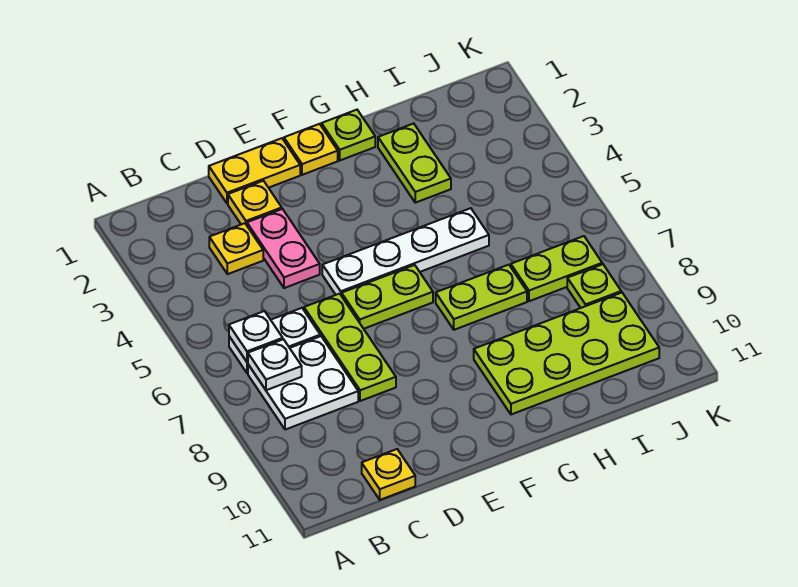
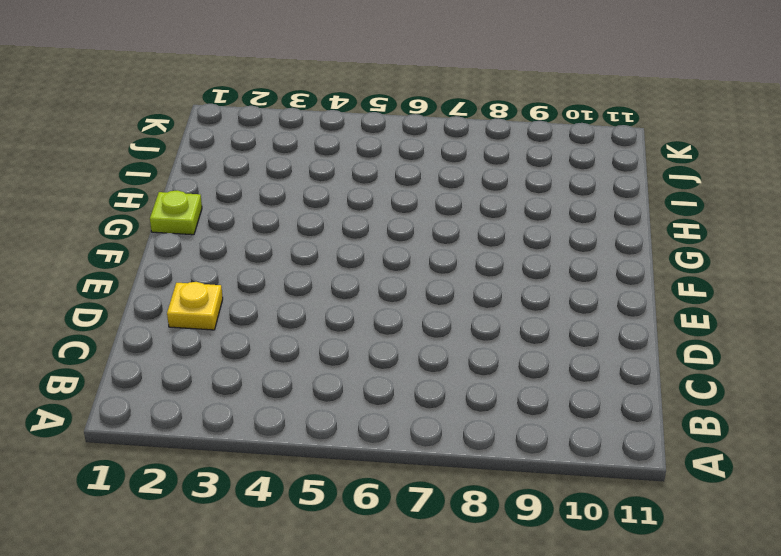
none -> white 1x2 plate [229,308,320,373]
none -> white 2x2 plate [248,336,358,430]
none -> yellow 1x1 plate [209,223,263,274]

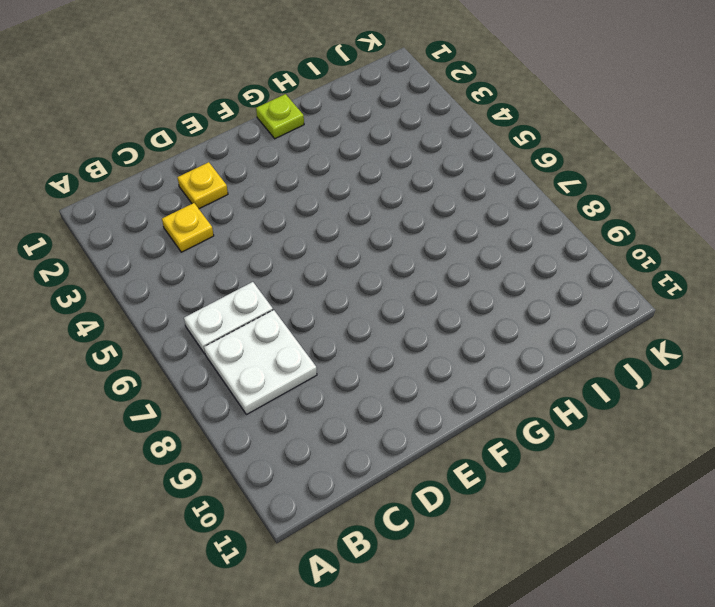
none -> yellow 1x1 plate [362,449,415,500]
none -> yellow 1x2 plate [209,138,300,203]
none -> pink 1x2 plate [247,209,320,288]

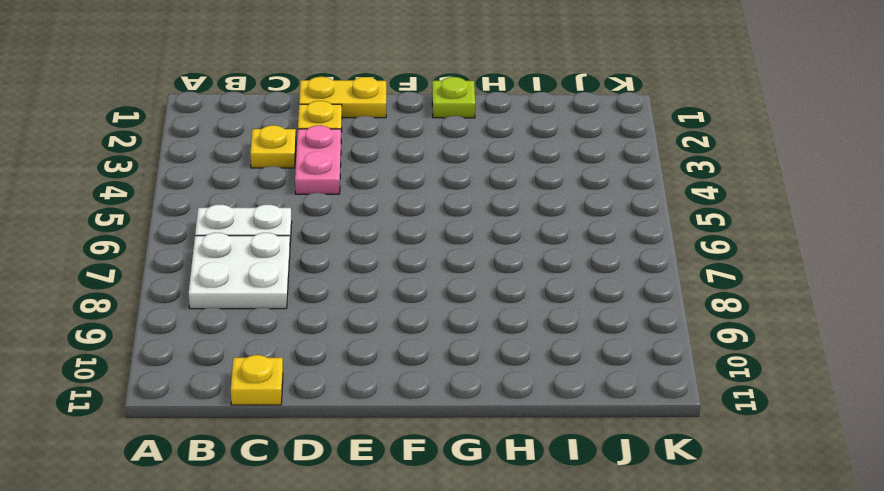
none -> lime 1x3 plate [304,294,396,401]
none -> white 1x4 plate [322,208,489,296]
none -> lime 1x2 plate [342,265,433,329]

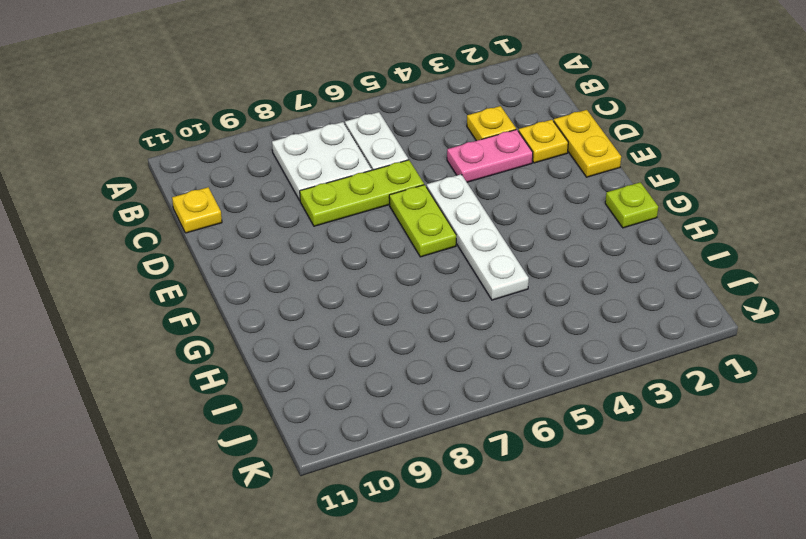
none -> yellow 1x1 plate [284,124,338,175]
none -> lime 1x2 plate [436,265,527,330]
none -> lime 2x4 plate [474,292,659,414]

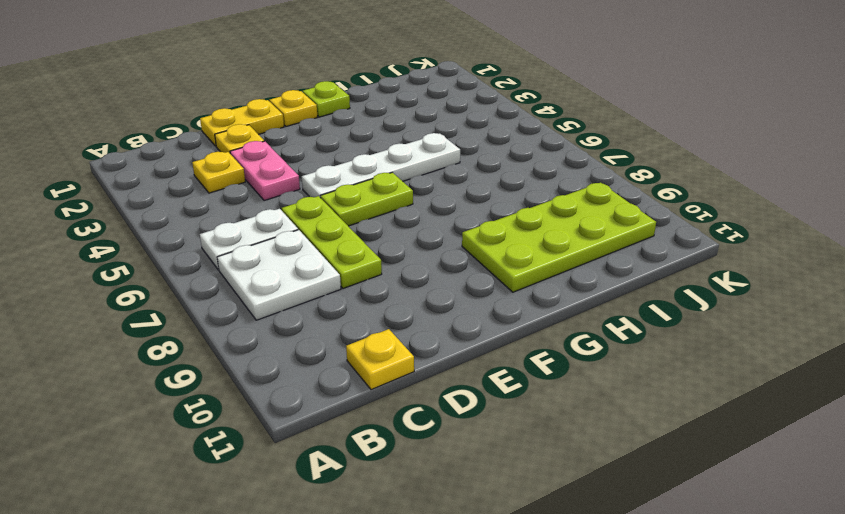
none -> lime 1x2 plate [436,265,527,330]
none -> lime 1x2 plate [378,123,451,203]
none -> lime 1x2 plate [511,236,602,301]

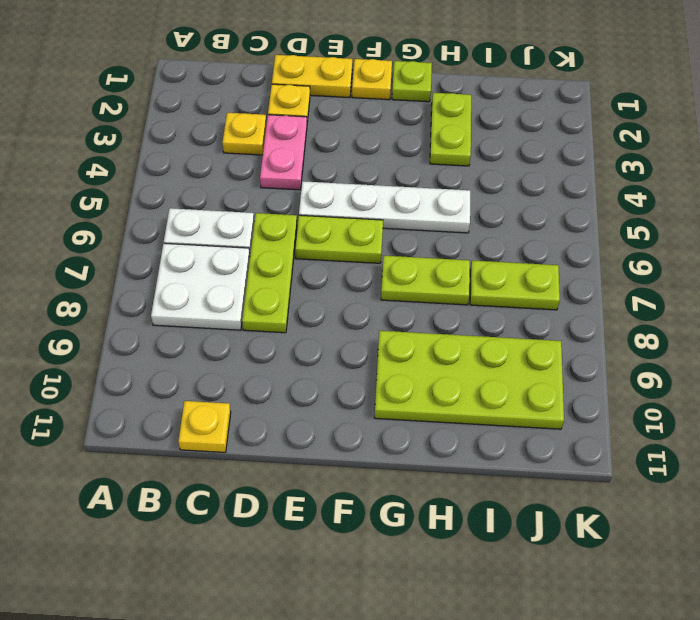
none -> lime 1x1 plate [567,264,621,308]
none -> white 1x1 plate [229,311,283,362]
none -> white 1x1 plate [248,339,302,390]

